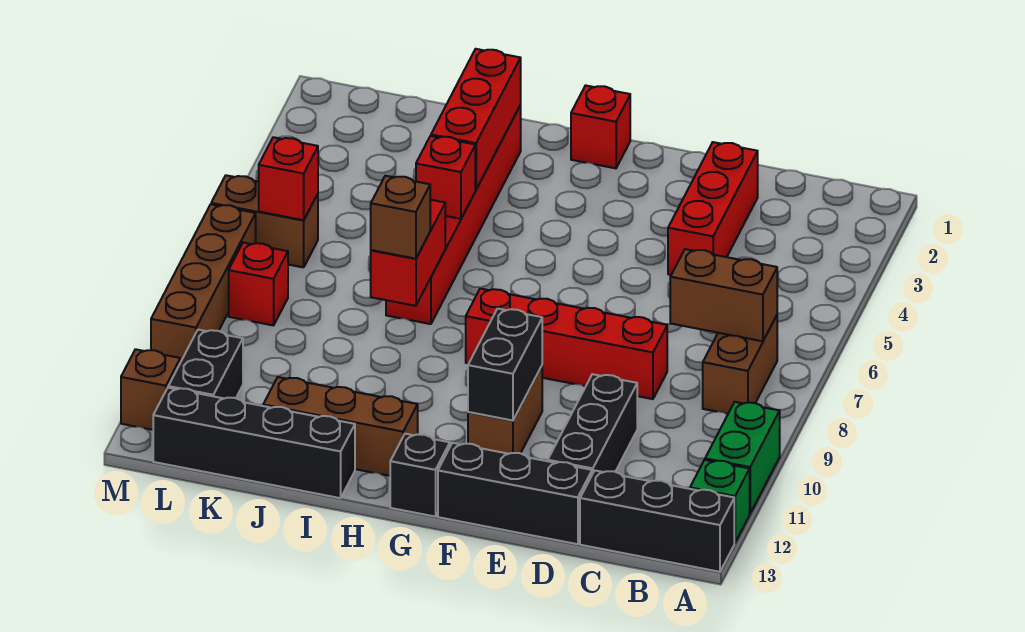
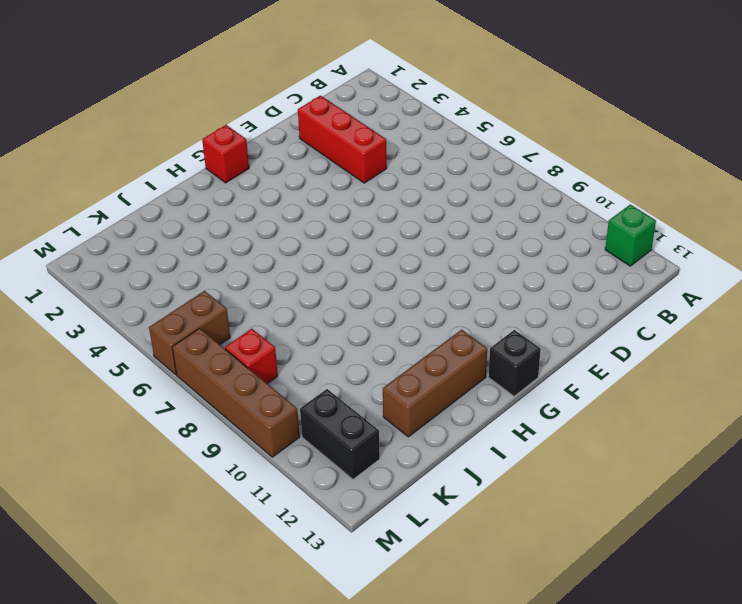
none -> green 1x2 brick [705,402,780,513]
none -> black 1x3 brick [580,471,734,572]
none -> brown 1x2 brick [703,316,777,414]

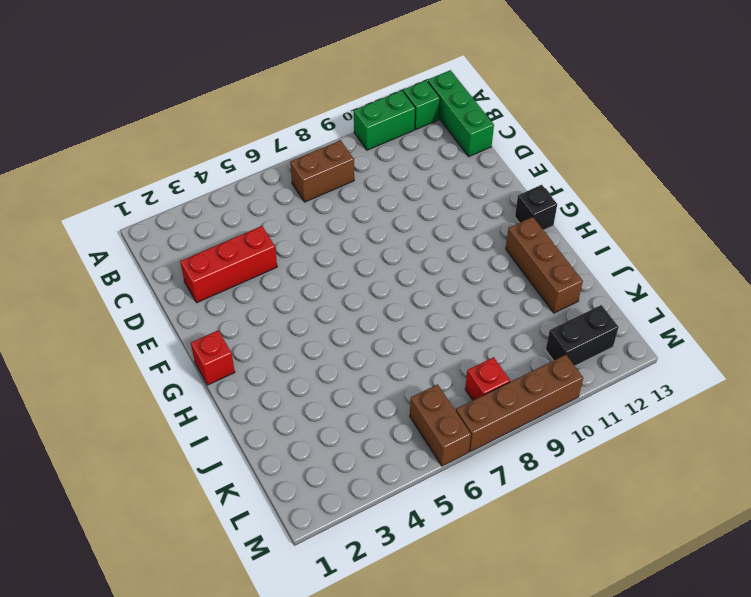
green 1x3 brick [428,70,494,157] -> black 1x3 brick [580,471,734,572]
none -> red 1x4 brick [466,289,667,399]
none -> black 1x3 brick [548,374,637,474]
none -> black 1x3 brick [438,443,592,544]

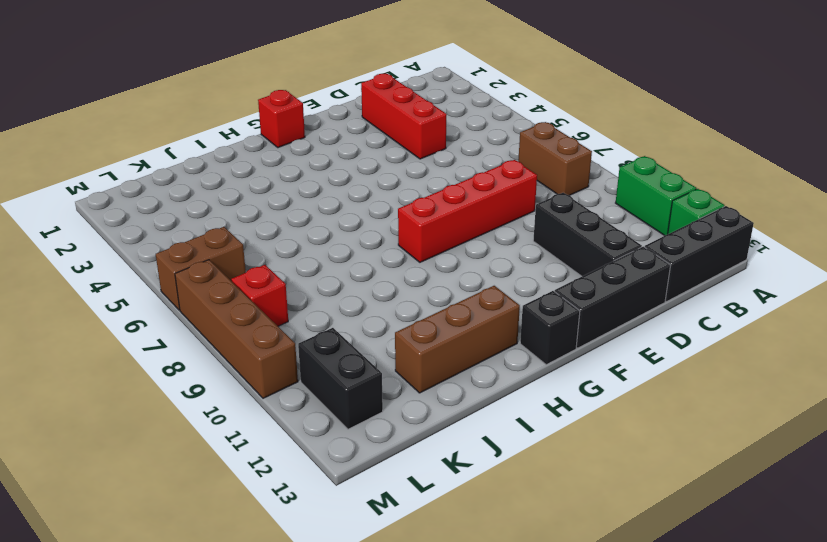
none -> brown 1x2 brick [468,366,542,454]
none -> red 1x6 brick [386,105,521,324]
none -> black 1x4 brick [153,388,355,498]

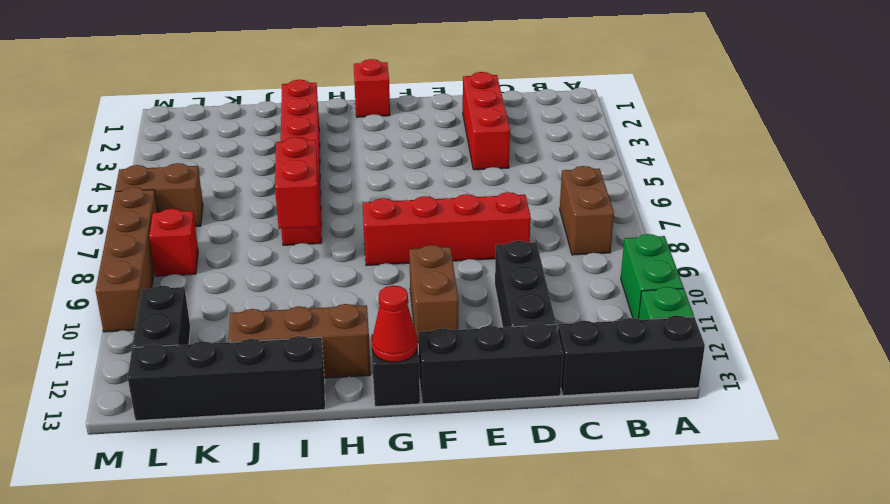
red 1x1 cone [372,286,418,362] -> none
none -> brown 1x1 brick [121,349,180,430]
none -> brown 1x2 brick [670,249,777,341]
none -> black 1x2 brick [468,309,542,421]

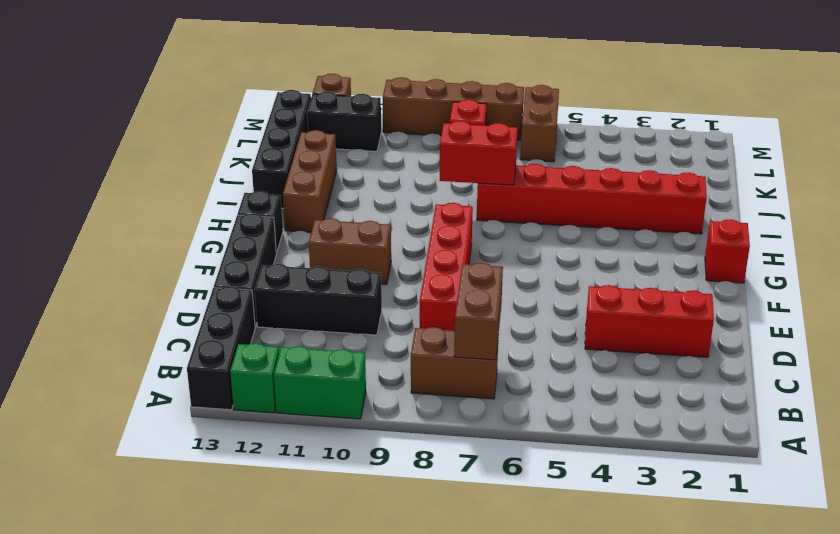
none -> black 1x2 brick [468,309,542,421]
none -> red 1x3 brick [431,49,521,190]
none -> red 1x1 brick [416,136,475,219]

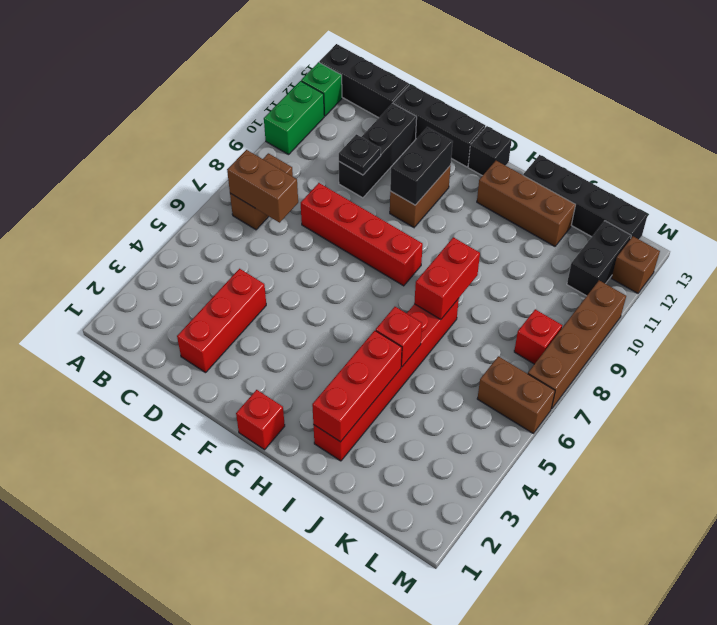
black 1x1 plate [339,134,381,175] -> none
none -> red 1x1 brick [259,137,318,220]
none -> brown 1x1 brick [371,176,430,259]

